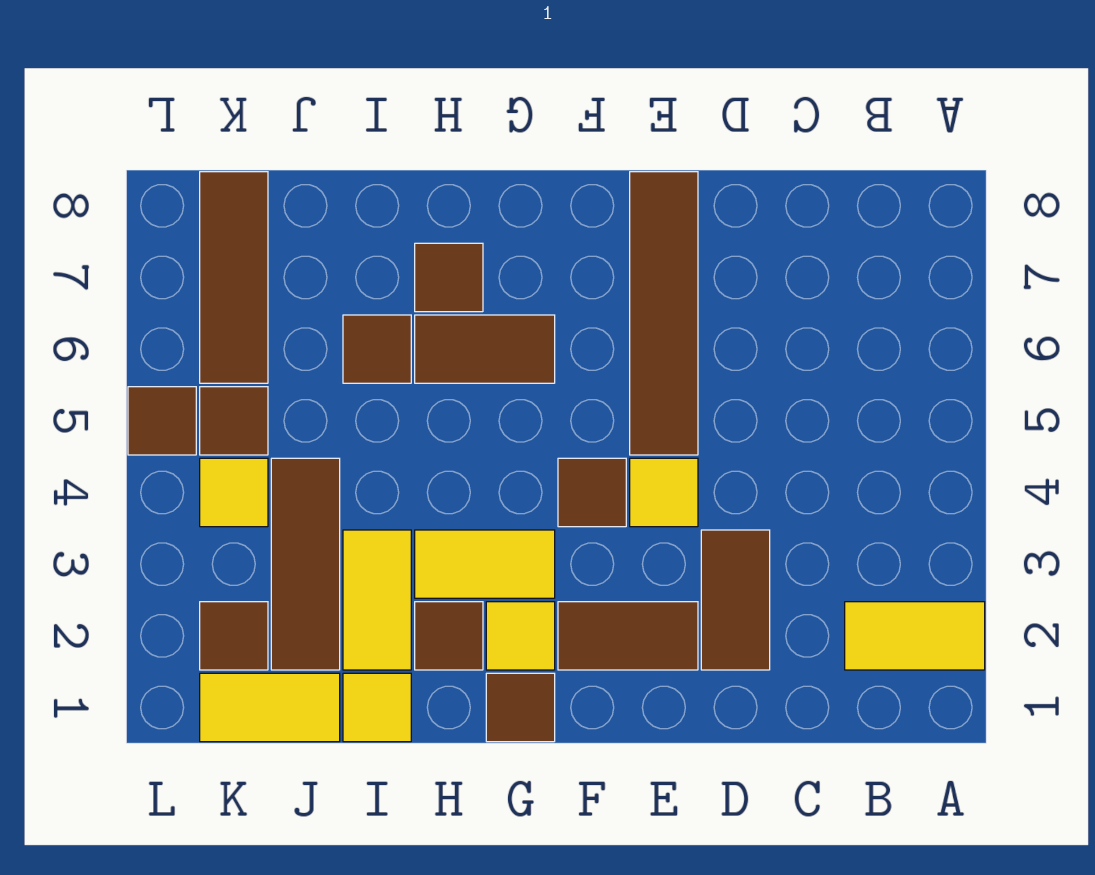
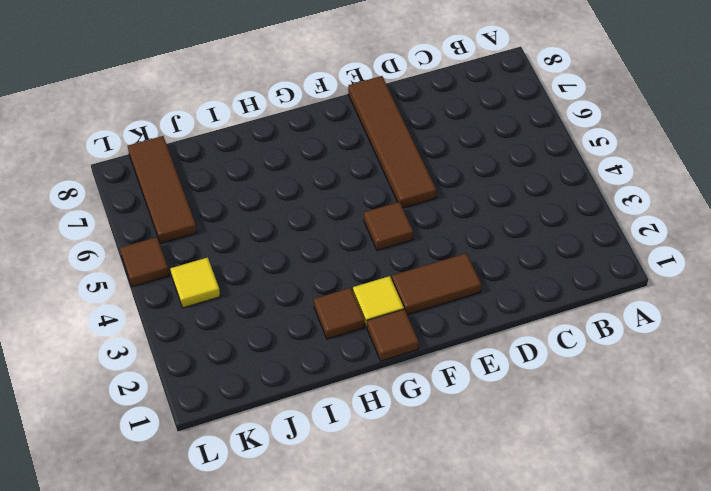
none -> yellow 1x2 tile [845,602,985,670]
none -> brown 1x2 tile [701,530,770,670]
none -> yellow 1x1 tile [630,458,698,527]

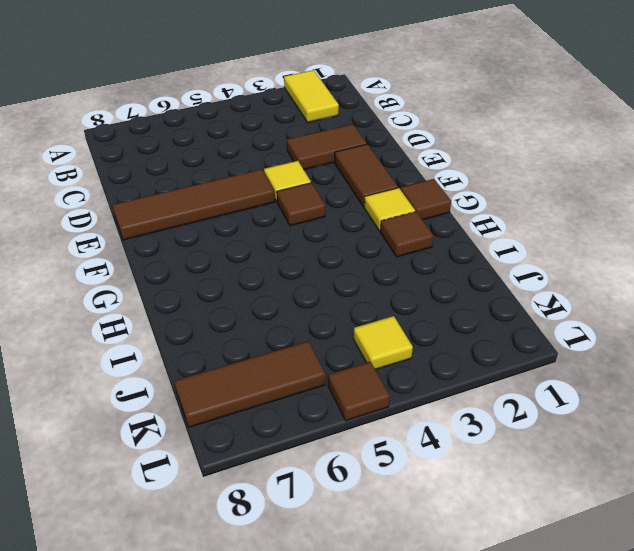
none -> yellow 1x2 tile [415,530,555,598]
none -> brown 1x2 tile [415,315,555,383]
none -> brown 1x1 tile [415,243,483,312]

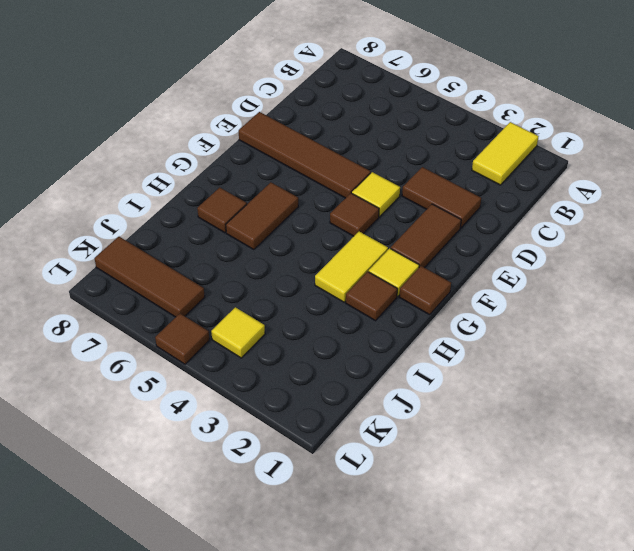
none -> yellow 1x1 tile [343,673,411,742]
none -> yellow 1x2 tile [343,530,411,670]
none -> brown 1x1 tile [343,315,411,383]

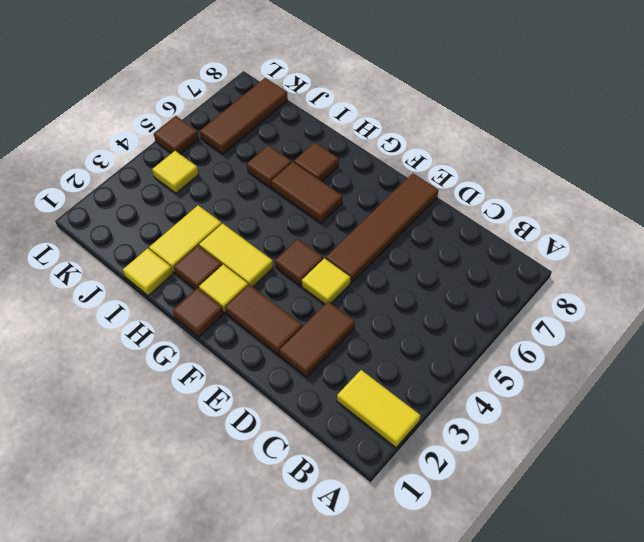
none -> yellow 1x2 tile [200,673,340,742]
none -> brown 1x3 tile [271,458,340,670]
none -> brown 1x1 tile [200,602,268,670]

